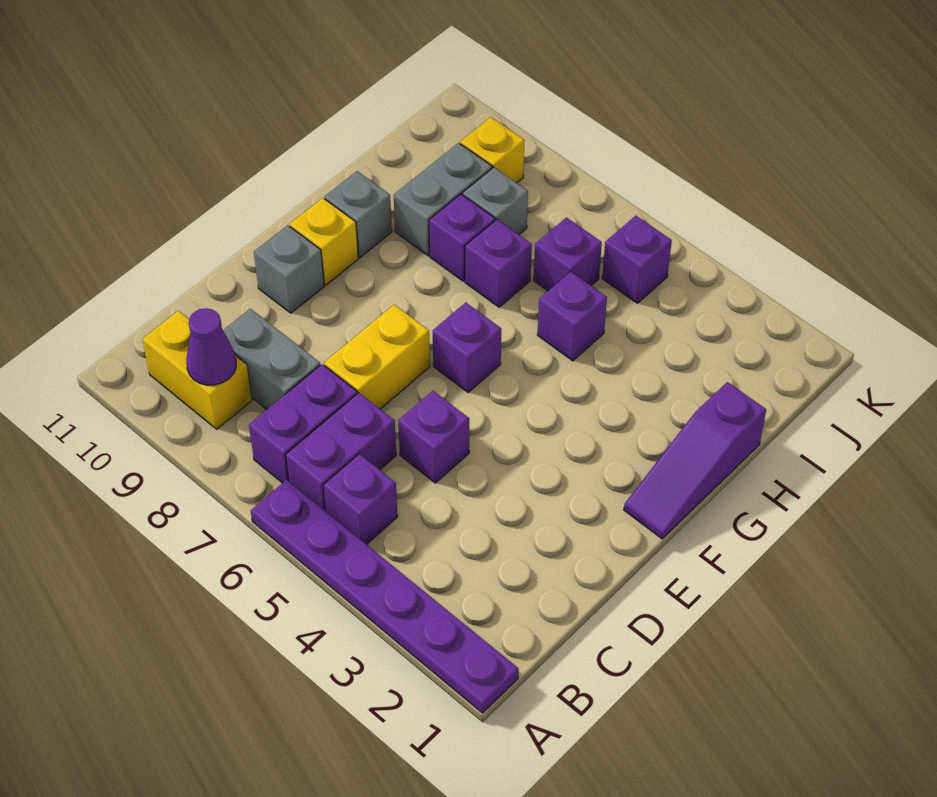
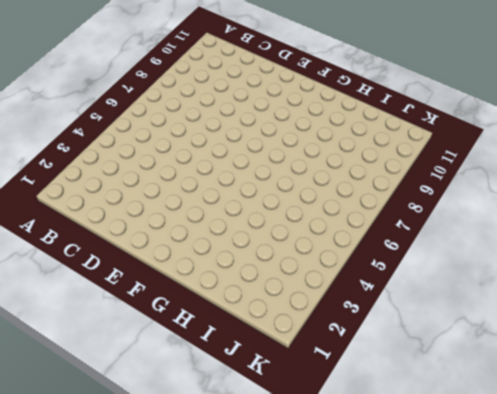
none -> purple 1x6 plate [251,480,519,713]
none -> purple 1x1 brick [323,454,398,545]
none -> purple 1x2 brick [286,393,396,511]

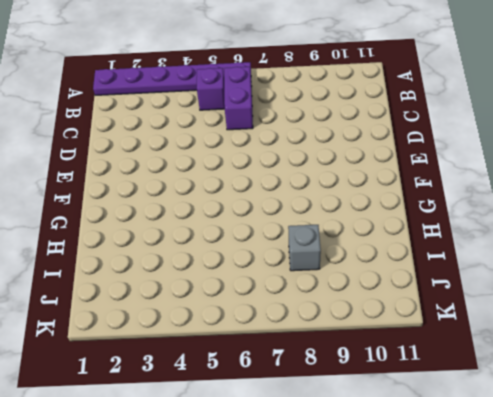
none -> purple 1x2 brick [249,364,357,483]
none -> yellow 1x2 brick [142,311,252,429]
none -> grey 1x2 brick [223,309,320,409]

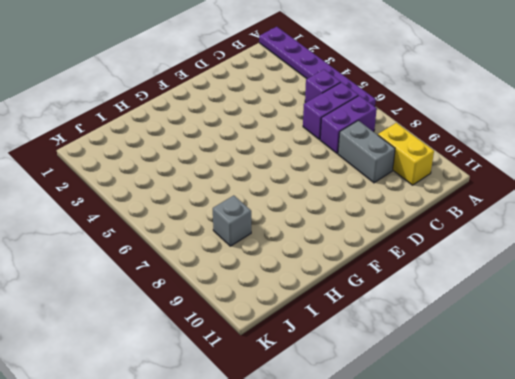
none -> purple 1x1 brick [398,391,469,483]
none -> yellow 1x2 brick [324,305,430,409]
none -> grey 1x1 brick [254,225,324,313]

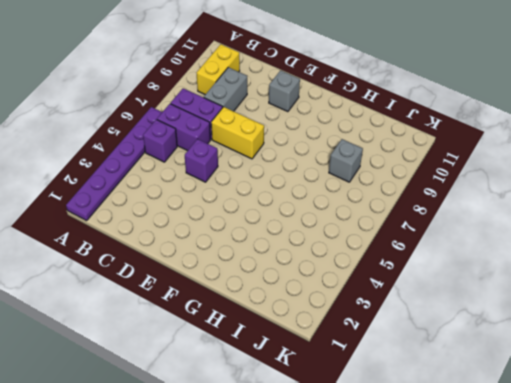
none -> purple 1x3 slope [624,382,766,539]
none -> purple 1x1 brick [433,303,501,392]
none -> yellow 1x1 brick [290,198,358,285]

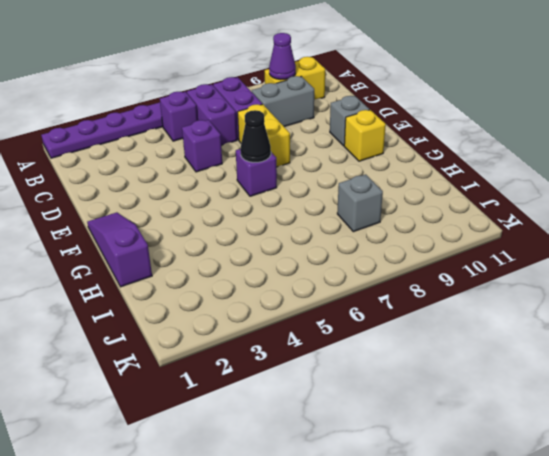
black 1x1 cone [240,110,271,162] -> none
none -> grey 1x1 brick [325,171,392,258]
none -> purple 1x1 brick [537,272,607,361]
none -> purple 1x1 brick [465,220,532,307]

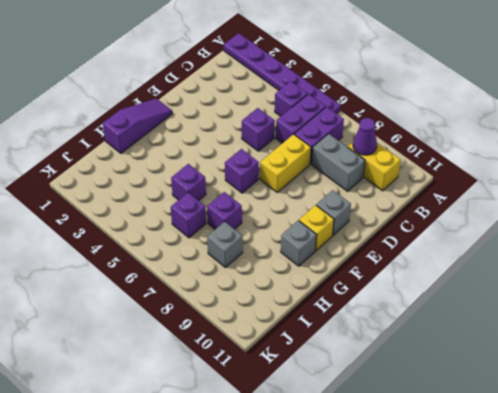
none -> purple 1x1 brick [429,194,495,281]
none -> grey 1x2 brick [394,143,492,256]
none -> purple 1x1 brick [602,216,672,303]

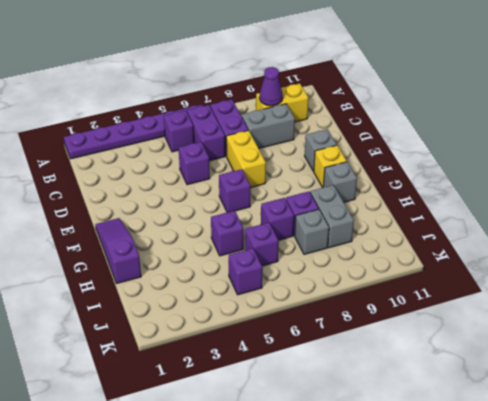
none -> yellow 1x1 brick [460,117,524,183]

